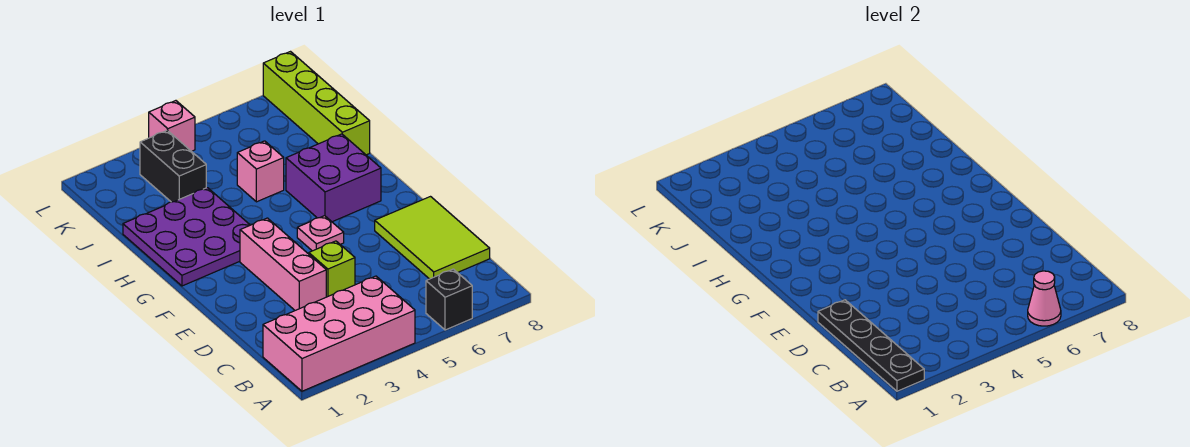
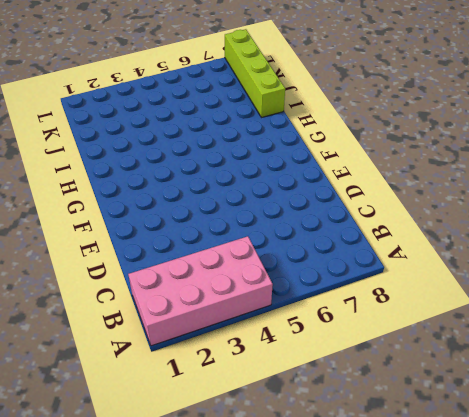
none -> black 1x1 brick [426,269,472,330]
none -> lime 2x3 tile [375,197,490,279]
none -> pink 1x3 brick [240,218,326,310]

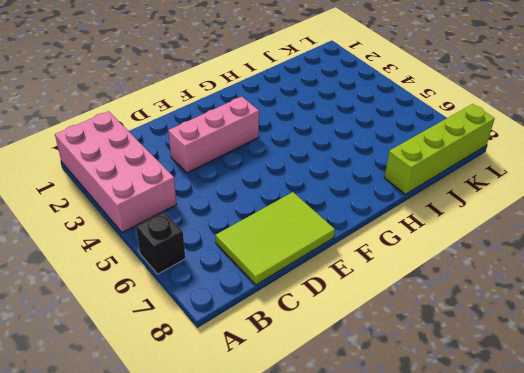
none -> lime 1x1 brick [309,241,355,297]
none -> pink 1x1 plate [297,216,344,251]
none -> purple 3x3 plate [123,188,250,286]

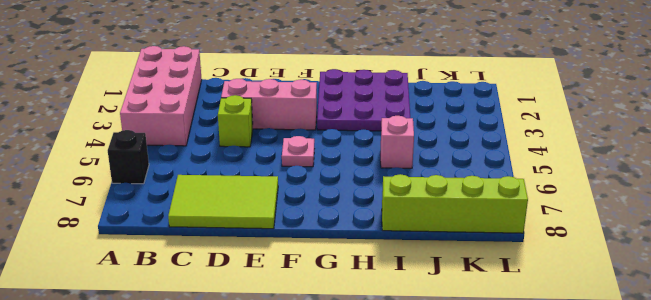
none -> purple 2x2 brick [286,134,381,222]
none -> black 1x2 brick [140,130,206,202]
none -> pink 1x1 brick [149,101,195,151]

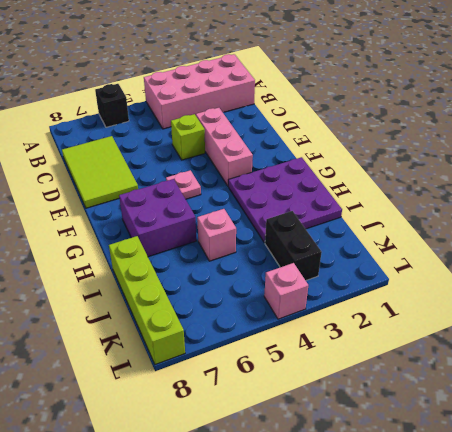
none -> black 1x4 plate [818,300,924,391]
none -> pink 1x1 cone [1028,271,1061,326]

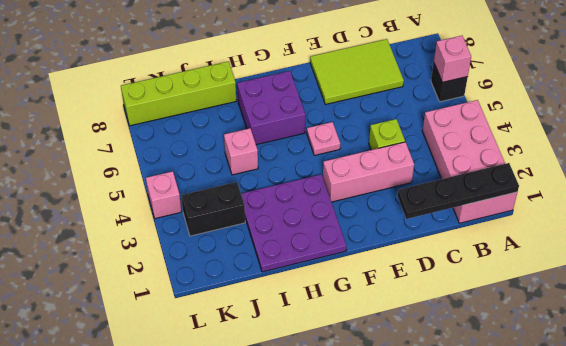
pink 1x1 brick [434,36,471,82] -> pink 1x1 cone [1028,271,1061,326]

